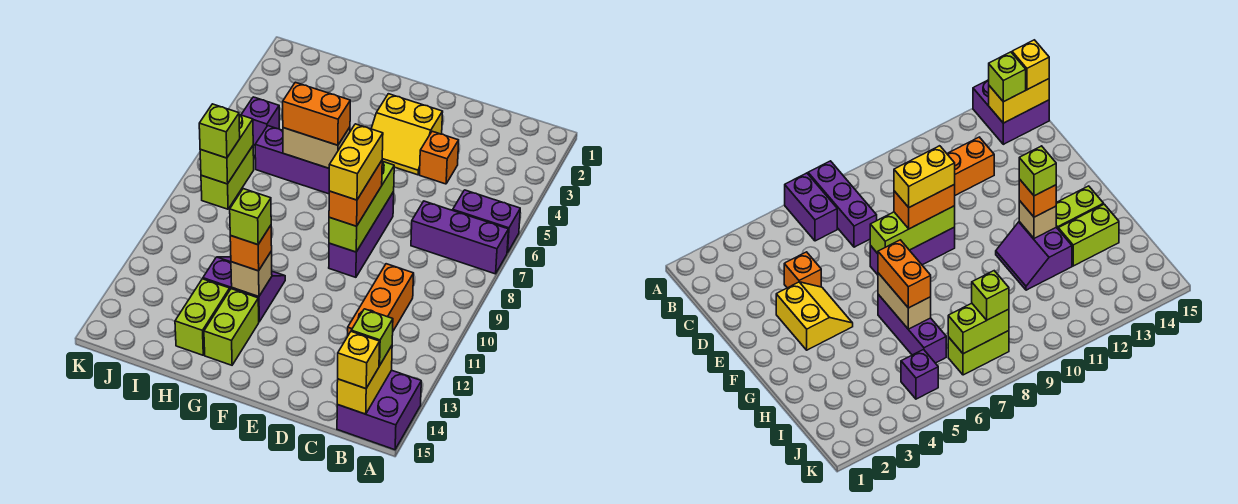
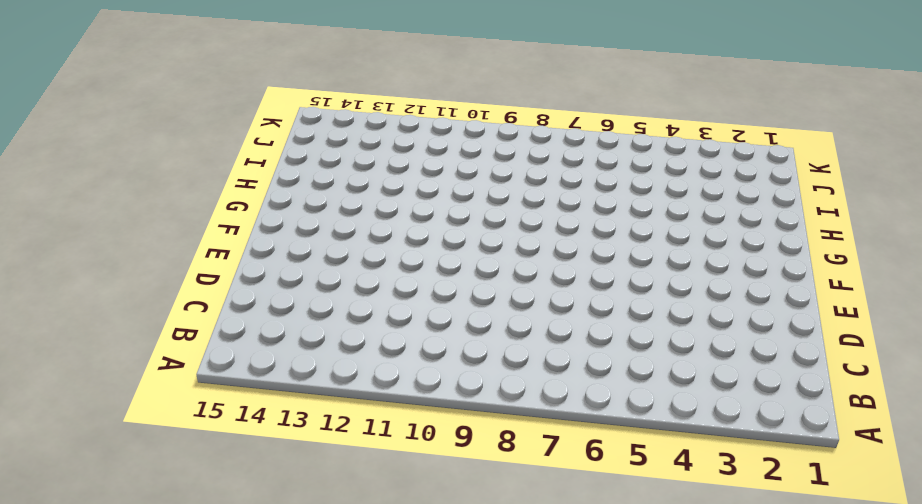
none -> purple 1x2 brick [453,190,520,253]
none -> purple 1x3 brick [411,201,508,274]
none -> purple 2x2 brick [337,370,421,450]

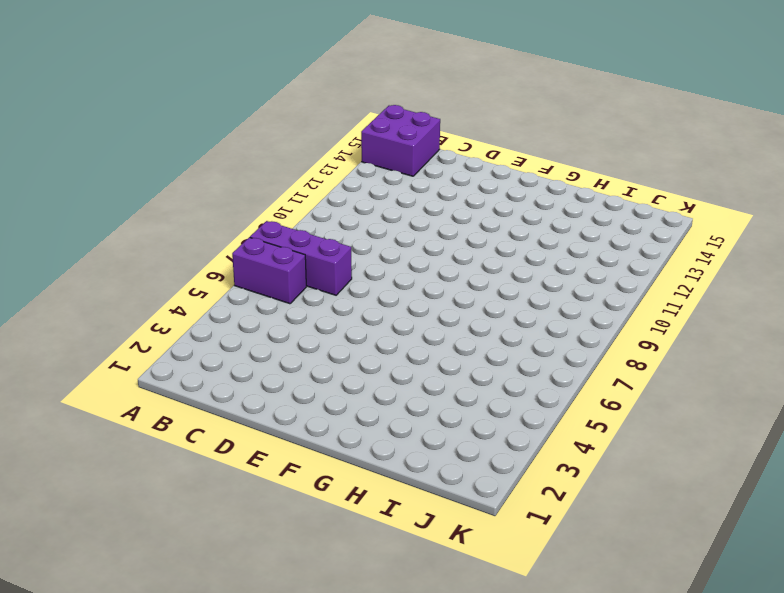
none -> orange 1x3 brick [348,264,414,335]
none -> orange 1x1 brick [420,131,459,184]
none -> yellow 2x2 slope [371,94,443,175]

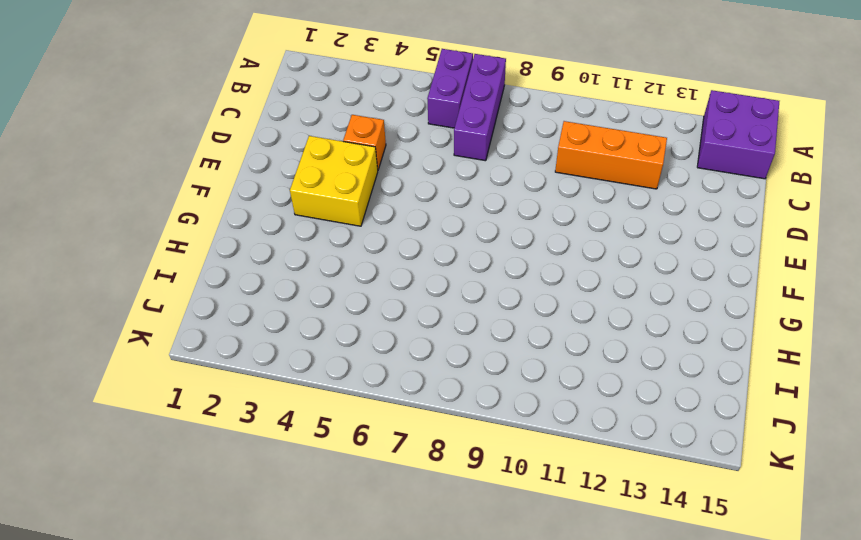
yellow 2x2 brick [290,136,378,226] -> yellow 2x2 slope [371,94,443,175]
none -> purple 1x3 brick [329,192,394,277]
none -> purple 1x3 brick [255,126,329,194]
none -> purple 2x2 slope [203,257,285,322]

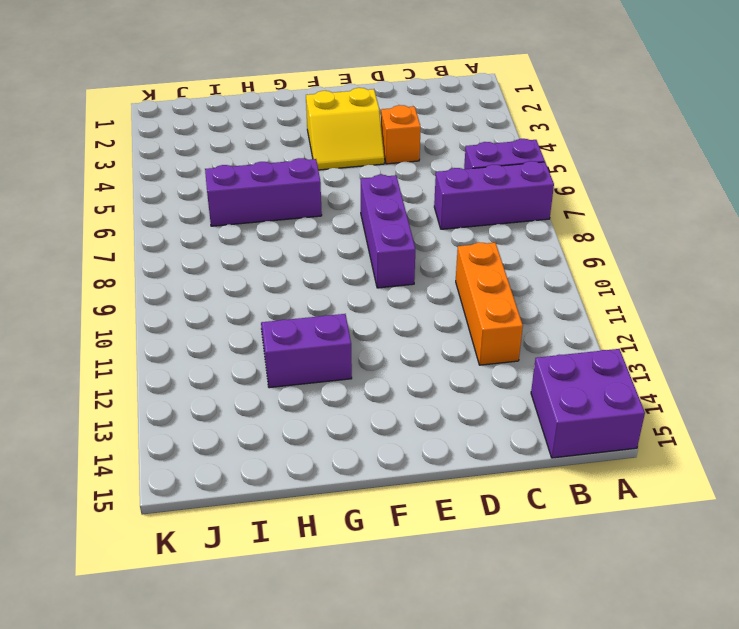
none -> lime 1x2 brick [204,289,259,365]
none -> lime 1x2 brick [175,279,230,355]
none -> purple 1x1 brick [241,97,279,145]

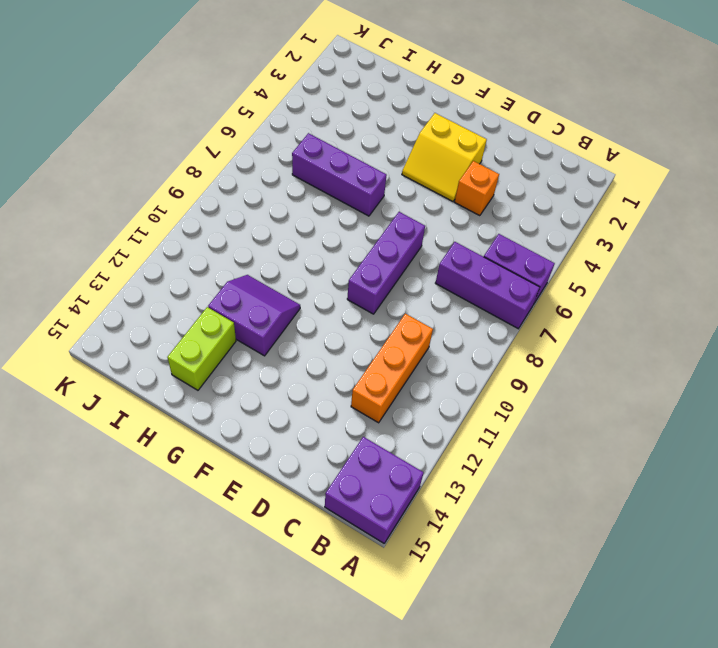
none -> lime 1x2 brick [204,289,259,365]
none -> purple 1x1 brick [241,97,279,145]
none -> lime 1x2 brick [201,146,254,209]

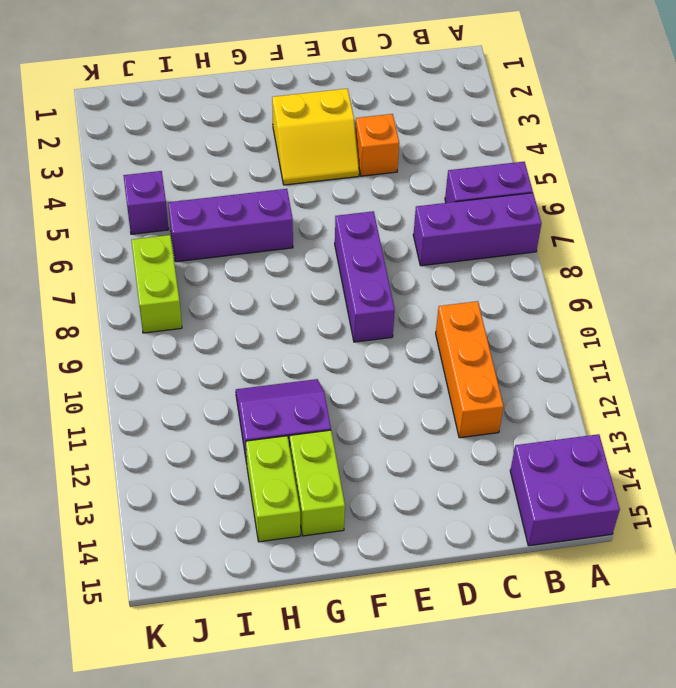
none -> yellow 1x2 brick [337,346,392,414]
none -> lime 1x3 brick [329,161,394,252]
none -> tan 1x2 brick [283,127,350,168]

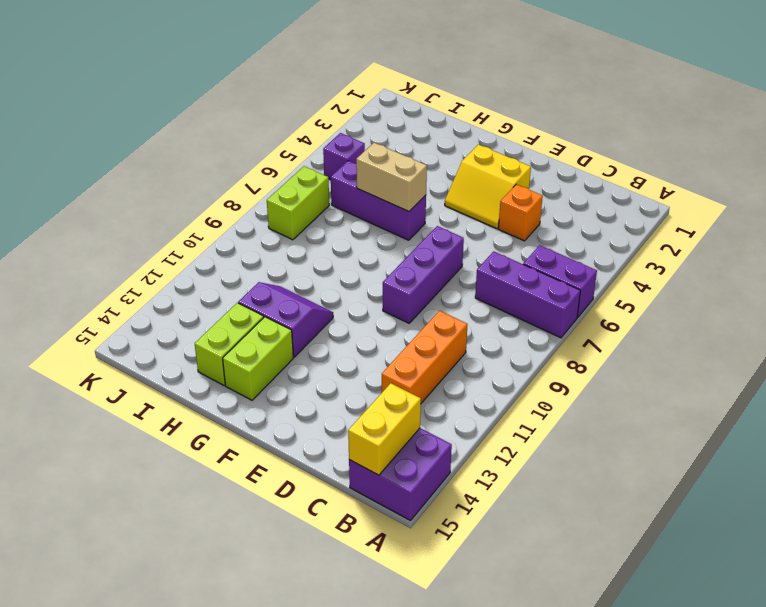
none -> lime 1x3 brick [329,161,394,252]
none -> tan 1x1 brick [231,251,272,297]
none -> lime 1x2 brick [200,115,253,184]

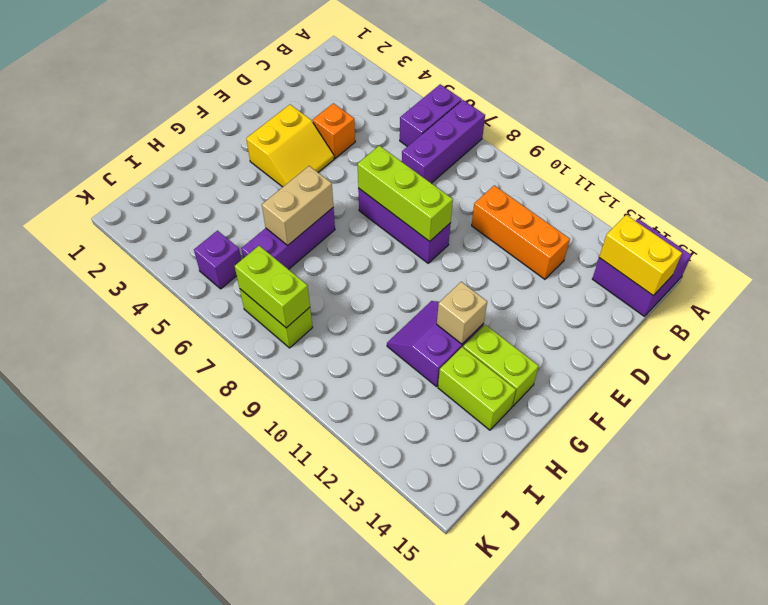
none -> lime 1x1 brick [351,309,393,366]
none -> yellow 1x1 brick [338,332,380,389]
none -> orange 1x2 brick [329,161,382,226]

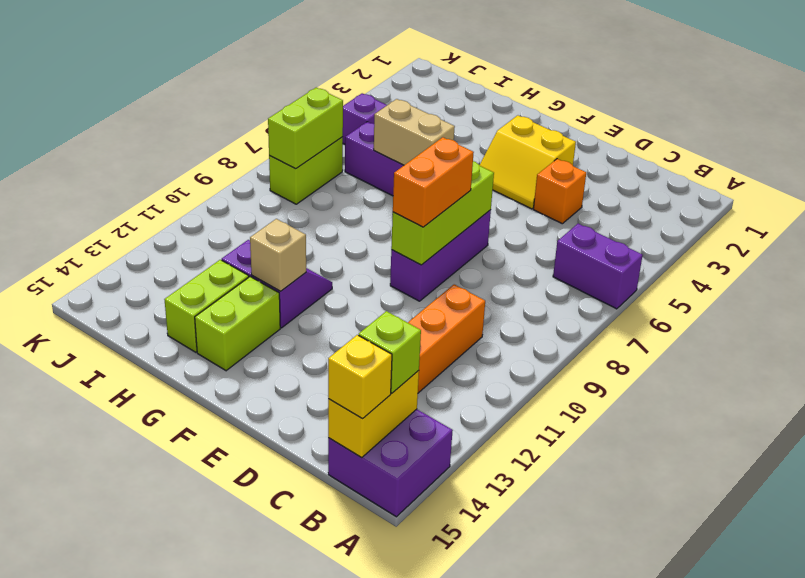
none -> purple 1x3 brick [411,201,508,274]
none -> orange 1x2 brick [283,82,350,145]
none -> orange 1x1 brick [230,225,272,271]

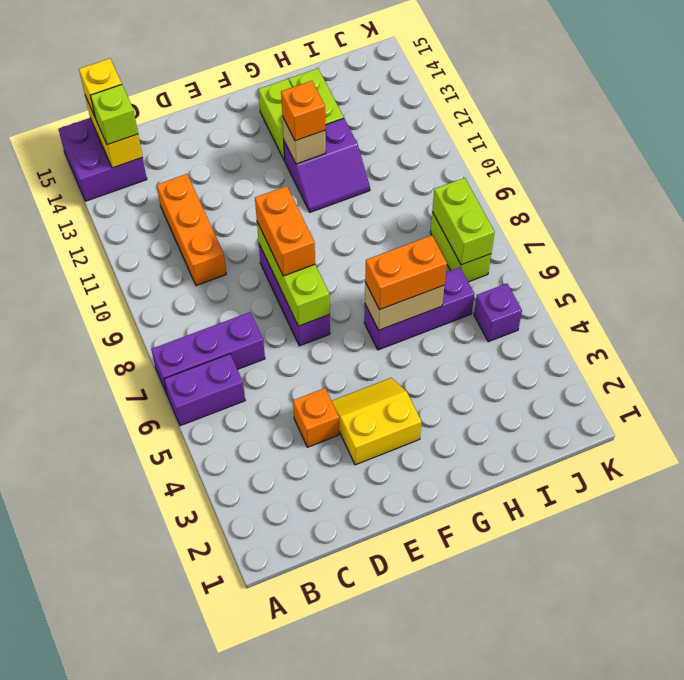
none -> lime 1x1 brick [199,104,240,158]
none -> yellow 1x2 brick [329,124,383,200]
none -> lime 1x1 brick [230,189,271,245]

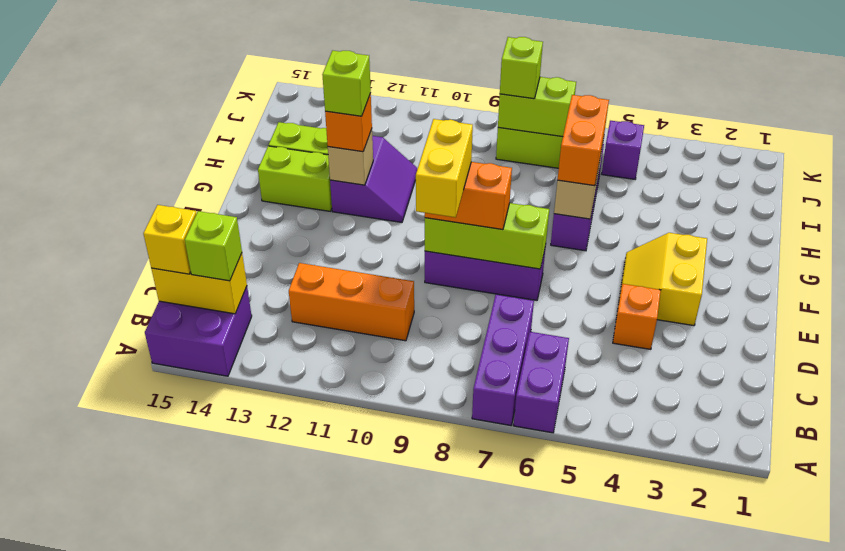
yellow 1x2 brick [416,119,473,217] -> yellow 1x2 brick turned to [329,124,383,200]

